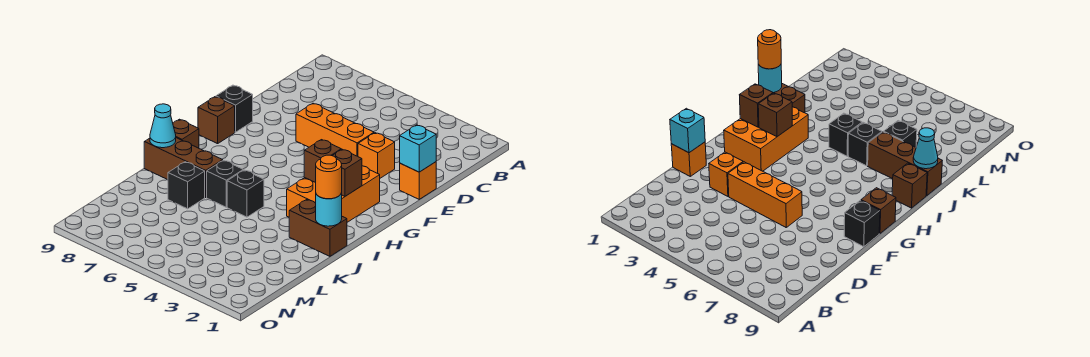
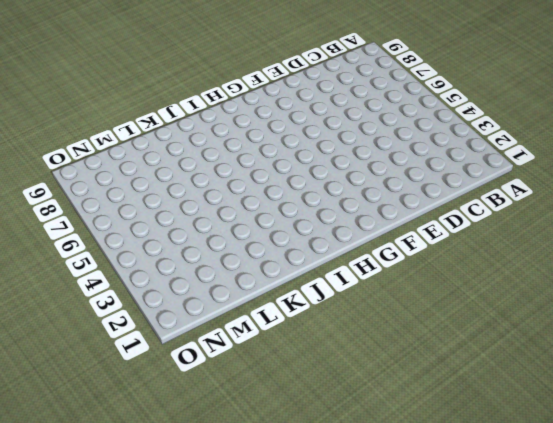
none -> orange 1x1 brick [400,162,436,199]
none -> orange 1x1 brick [358,133,395,178]
none -> orange 1x3 brick [296,103,374,156]

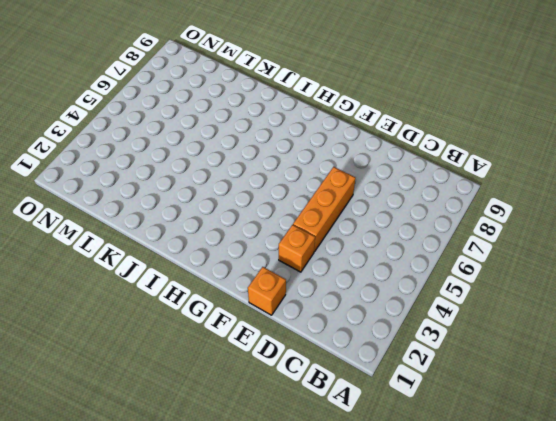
none -> black 1x1 brick [216,85,253,132]
none -> orange 2x3 brick [287,166,380,222]
none -> brown 1x1 brick [198,97,235,144]

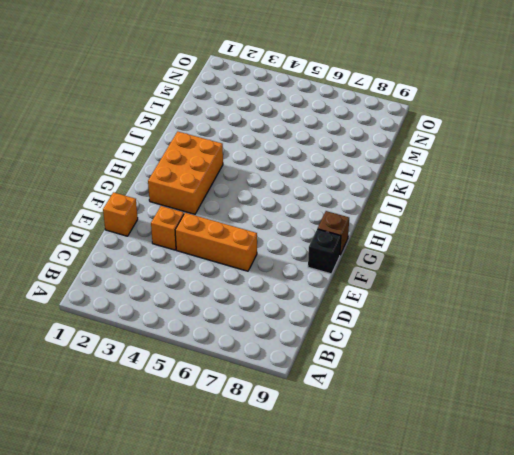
none -> brown 1x1 brick [173,119,199,148]
none -> brown 1x2 brick [289,200,347,256]
none -> black 1x1 brick [227,170,264,217]

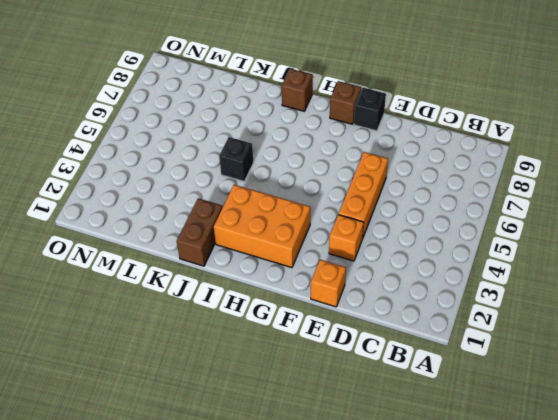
none -> black 1x1 brick [207,160,243,207]
none -> brown 1x3 brick [144,138,223,197]
none -> black 1x1 brick [168,162,205,209]

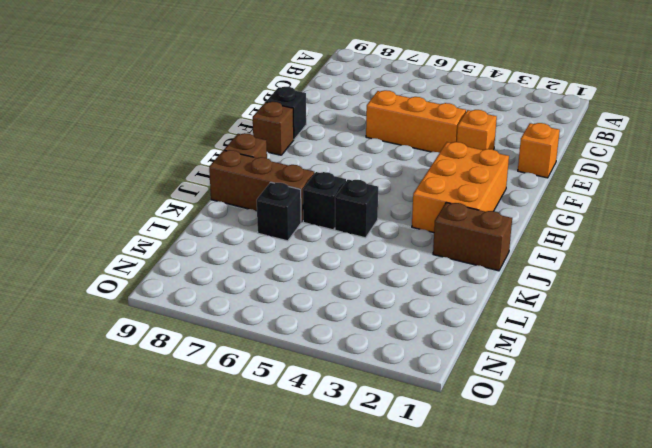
none -> cyan 1x1 brick [400,125,436,172]
none -> brown 1x1 brick [332,149,362,196]
none -> brown 1x1 brick [304,140,341,183]

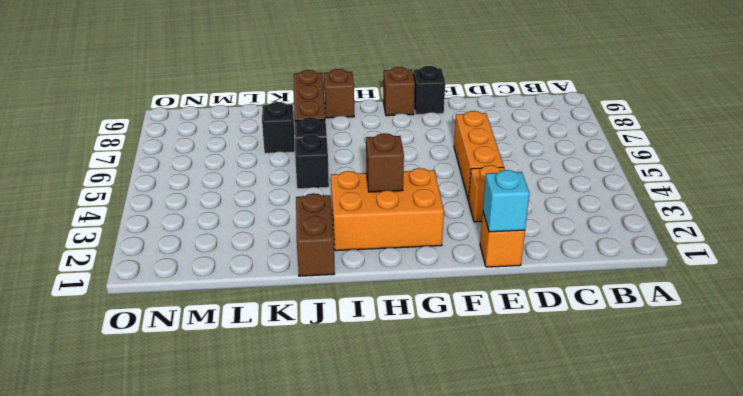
none -> brown 1x1 brick [332,149,362,196]
none -> cyan 1x1 round brick [316,193,342,226]
none -> cyan 1x1 cone [150,104,176,148]

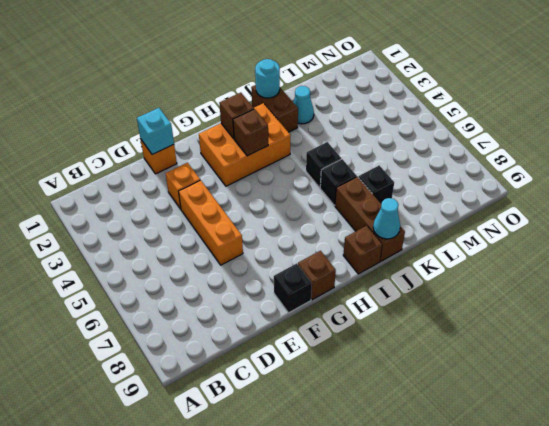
cyan 1x1 cone [293,86,314,124] -> none
none -> orange 1x1 round brick [316,155,342,199]

